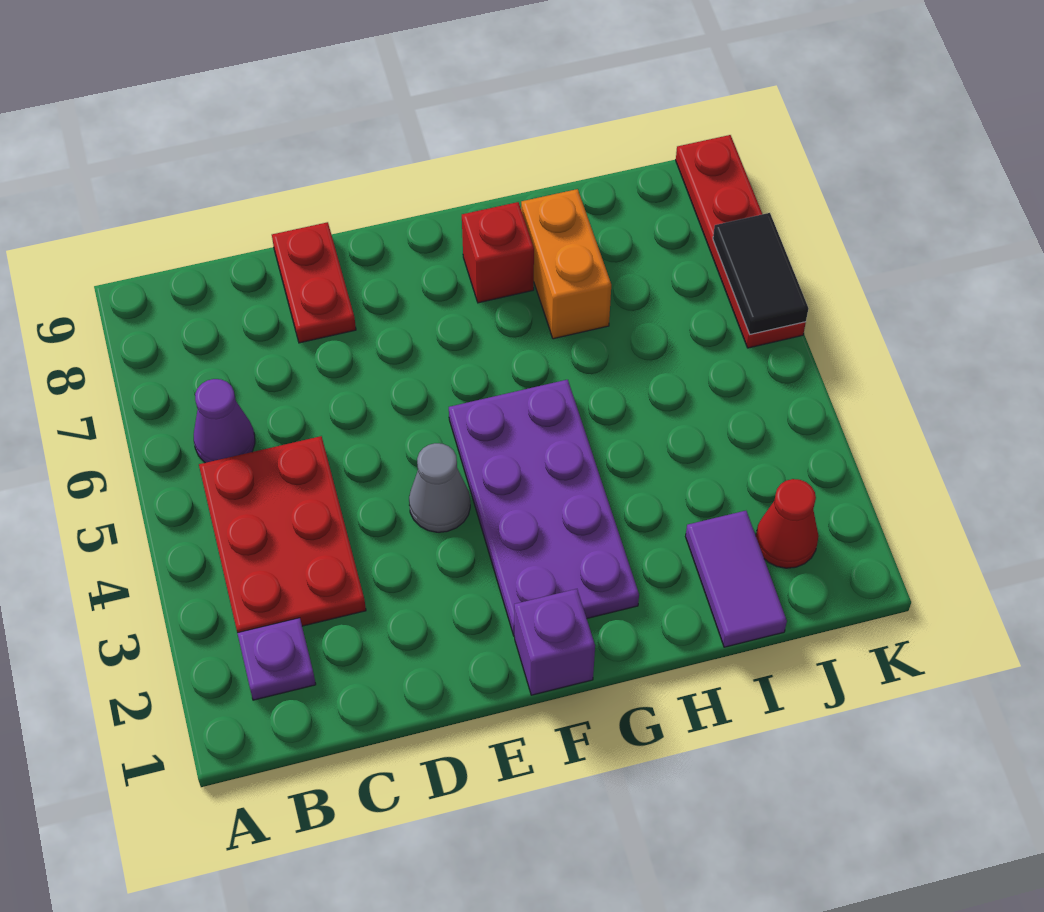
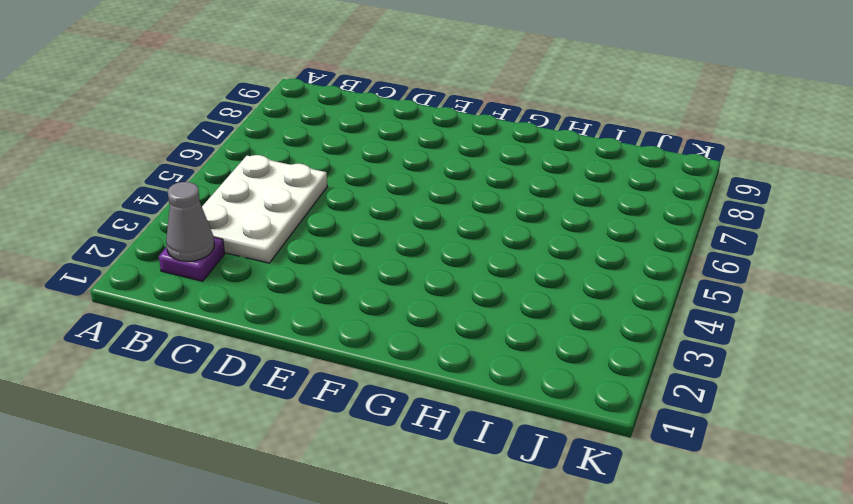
grey 1x1 cone [166,182,214,262] -> grey 1x1 cone moved to [409,443,470,532]
white 2x3 plate [202,155,327,263] -> red 2x3 plate [199,436,366,633]
none -> purple 1x1 cone [194,379,255,463]
none -> red 1x2 plate [272,222,356,343]
none -> purple 1x1 brick [514,589,595,695]

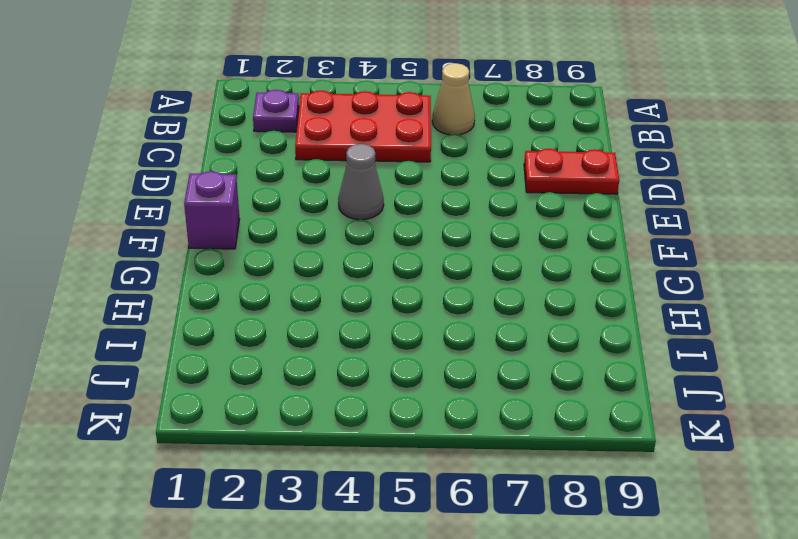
tan 1x1 cone [432,63,475,135] -> purple 1x1 cone [194,379,255,463]
none -> purple 2x4 plate [449,380,639,636]
none -> red 1x1 brick [462,202,534,303]
none -> orange 1x2 brick [521,189,611,339]

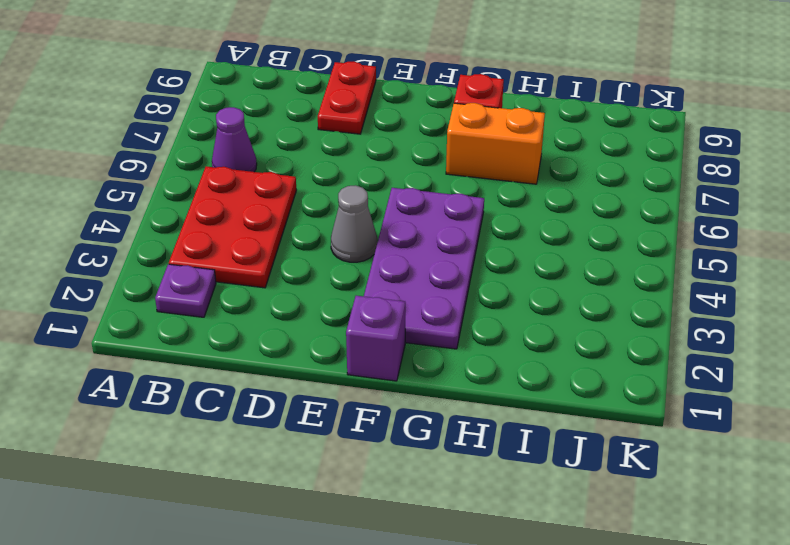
orange 1x2 brick [446,103,545,184] -> orange 1x2 brick turned to [521,189,611,339]
none -> purple 1x2 tile [686,511,787,647]
none -> red 1x1 cone [756,479,818,568]
none -> red 1x4 plate [676,135,806,348]

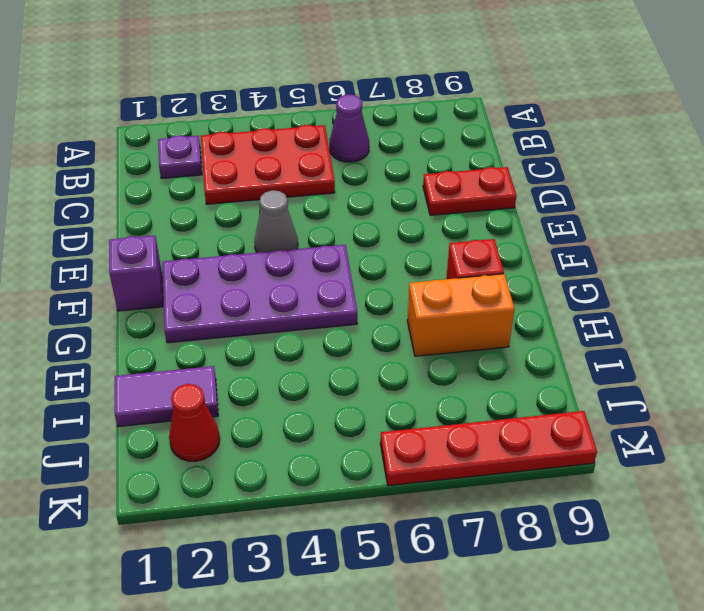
none -> black 1x2 tile [713,213,808,334]

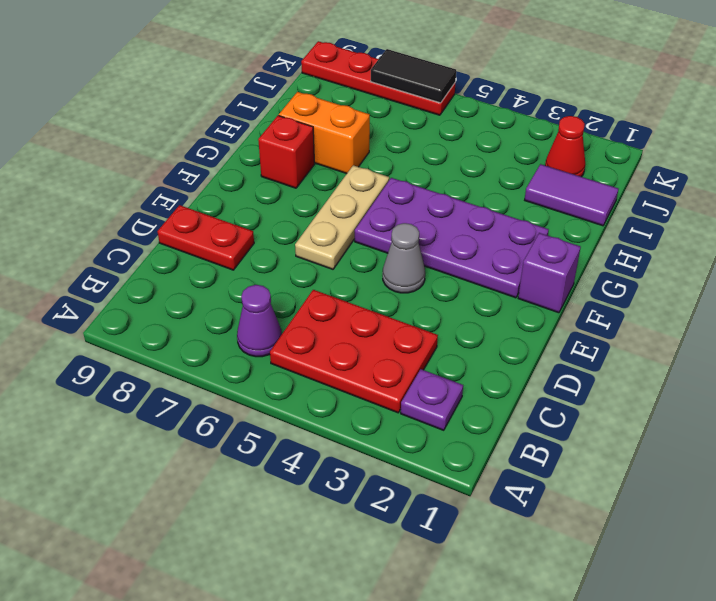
tan 1x3 plate [295,165,389,269] -> none

